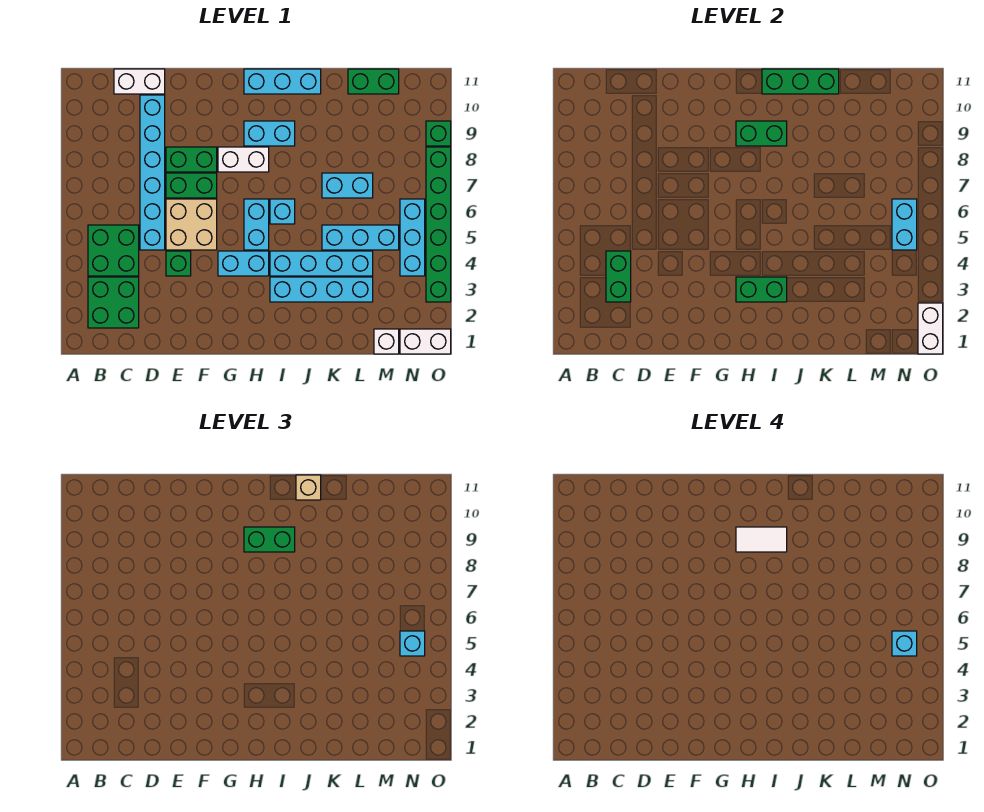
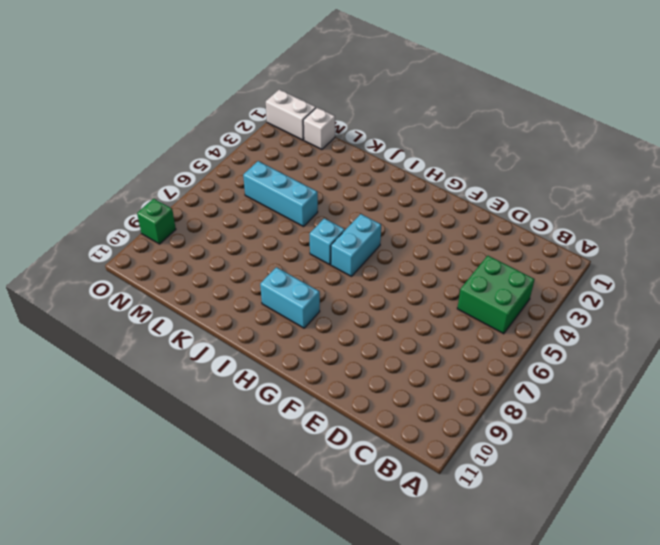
none -> green 2x2 brick [88,277,139,328]
none -> white 1x2 brick [114,69,165,94]
none -> cyan 1x6 brick [140,95,165,250]
none -> green 1x1 brick [166,251,191,276]

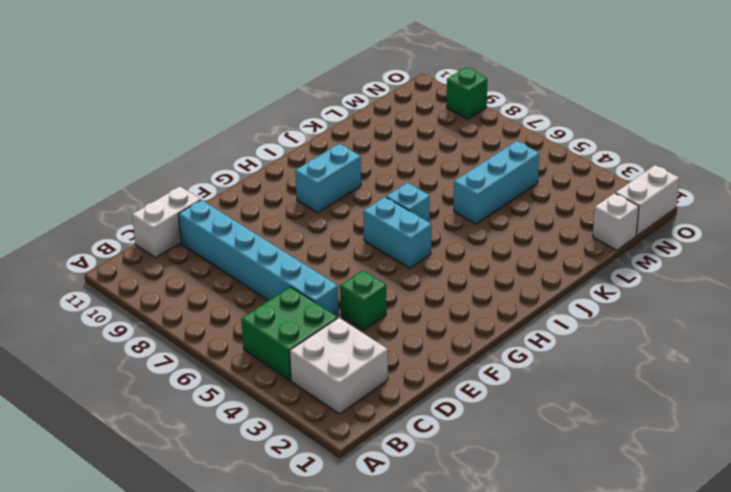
white 2x2 brick [290,318,388,414] -> green 2x2 brick [88,277,139,328]
none -> tan 2x2 brick [166,199,217,250]
none -> green 1x2 brick [166,173,217,198]
none -> green 1x2 brick [166,147,217,172]
none -> cyan 1x2 brick [218,251,269,276]

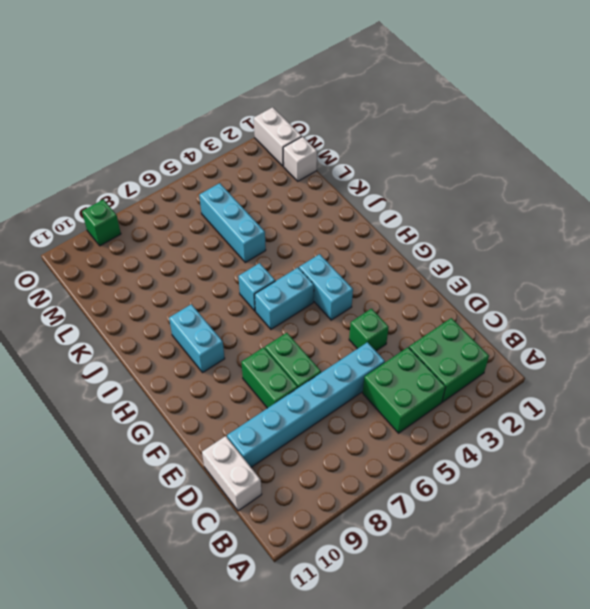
none -> tan 2x2 brick [166,199,217,250]
none -> white 1x2 brick [218,147,269,172]
none -> cyan 1x3 brick [244,69,321,94]
none -> cyan 1x4 brick [270,277,373,302]

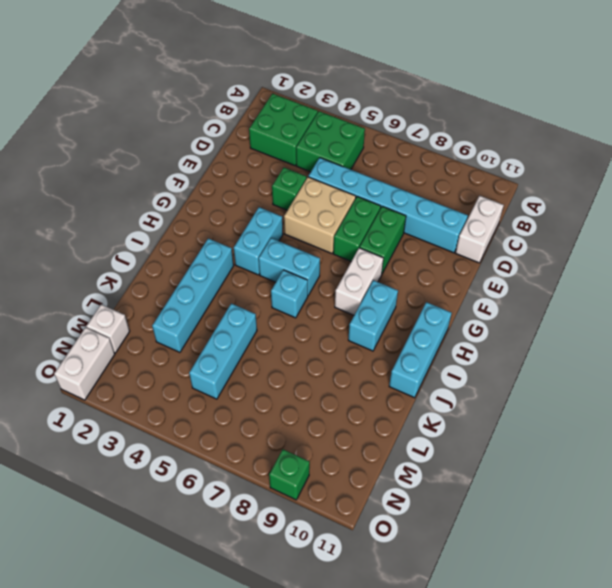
none -> cyan 1x4 brick [270,251,373,276]
none -> cyan 1x2 brick [322,173,373,198]
none -> green 1x2 brick [348,69,399,94]
none -> cyan 1x3 brick [400,199,425,276]

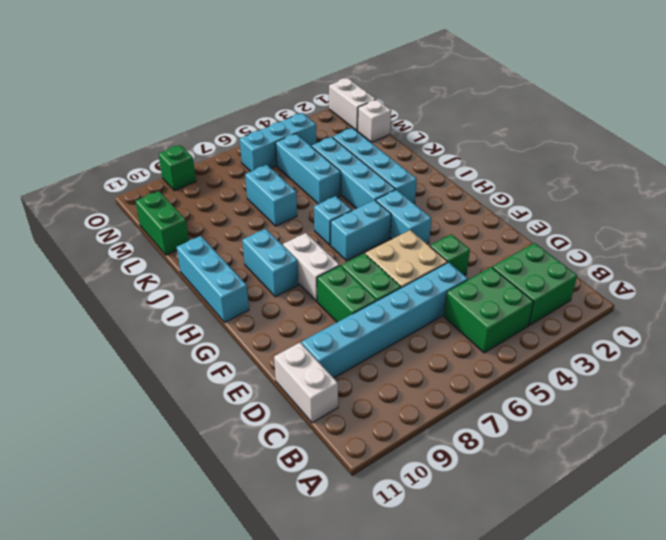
none -> green 1x6 brick [426,147,451,302]
none -> green 1x2 brick [606,251,631,302]
none -> green 1x2 brick [736,277,787,302]
none -> green 1x2 brick [736,121,787,146]

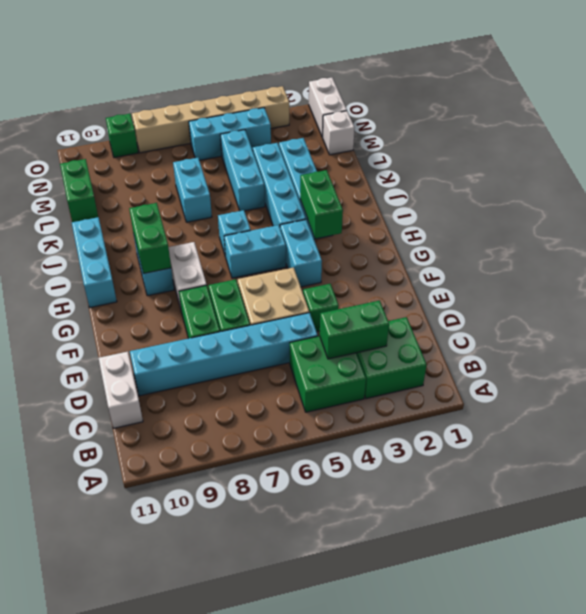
tan 1x6 brick [132,86,289,153] -> green 1x6 brick [426,147,451,302]
none -> green 1x3 brick [762,69,839,94]
none -> cyan 1x2 brick [892,199,917,250]
none -> white 1x2 brick [918,303,943,354]
none -> green 1x2 brick [244,527,295,552]

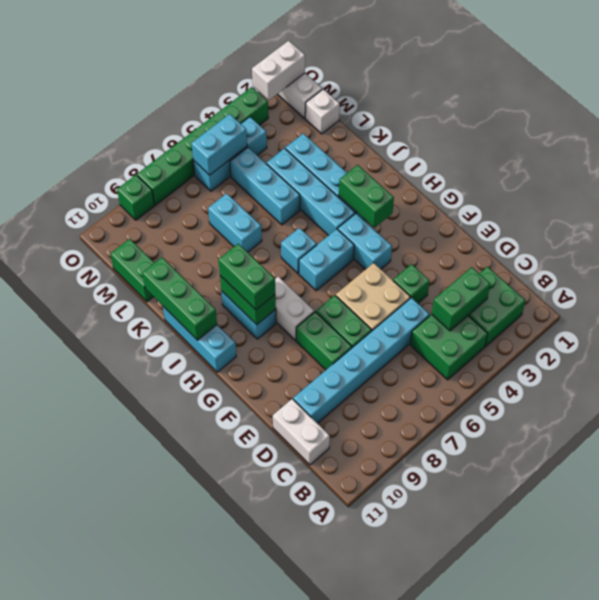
none -> tan 1x1 brick [296,475,321,500]
none -> cyan 1x1 brick [400,631,425,656]
none -> white 1x2 tile [736,527,787,552]
none -> cyan 1x1 brick [892,631,917,656]

